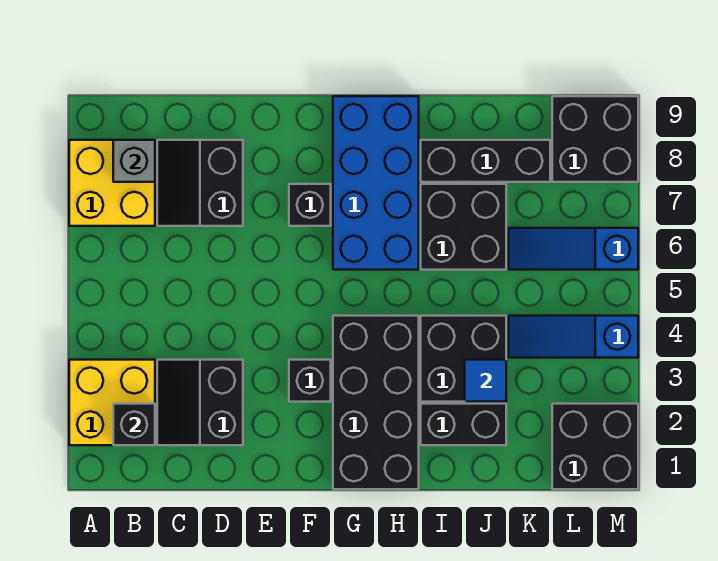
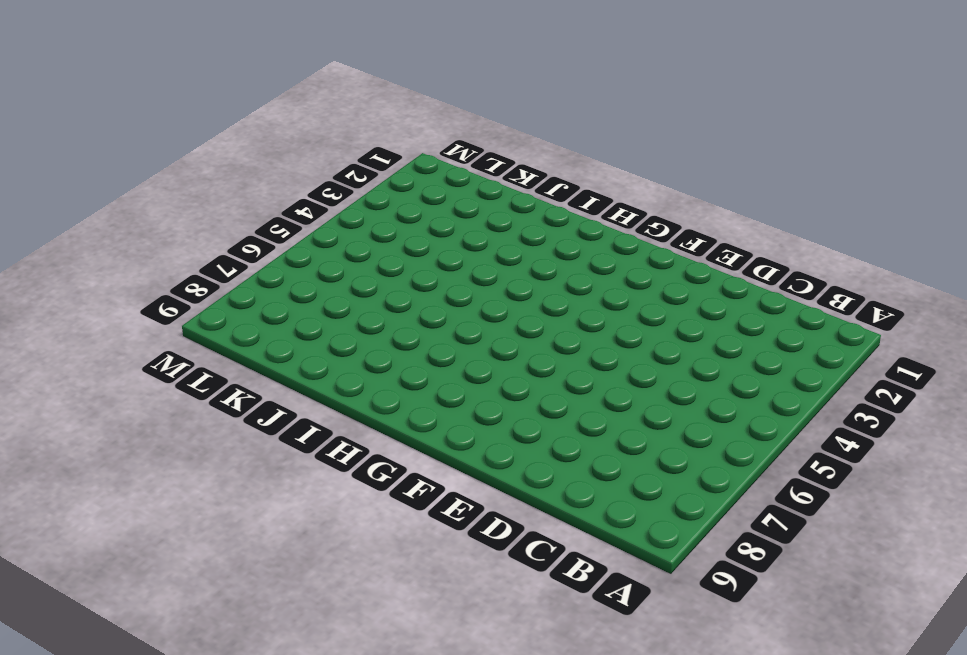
none -> yellow 2x2 brick [69,360,155,445]
none -> yellow 2x2 brick [69,140,155,226]
none -> black 2x2 slope [157,360,243,445]

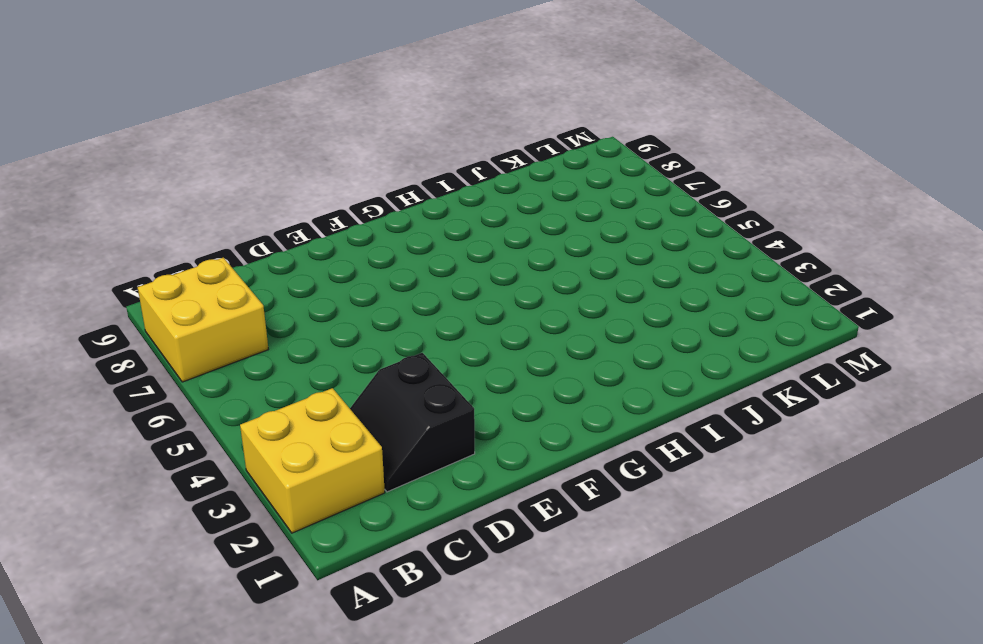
none -> black 2x2 slope [157,140,243,226]
none -> black 1x1 brick [289,360,331,402]
none -> black 1x1 brick [289,184,331,226]

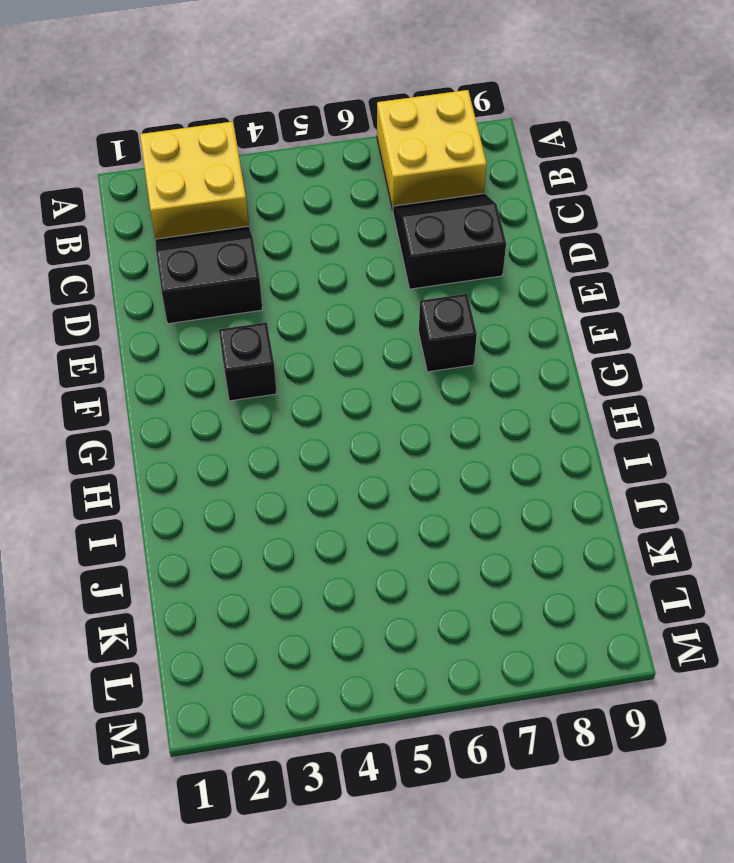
none -> black 2x4 brick [333,316,419,489]
none -> blue 2x4 brick [333,96,419,270]
none -> black 1x2 brick [421,404,506,445]

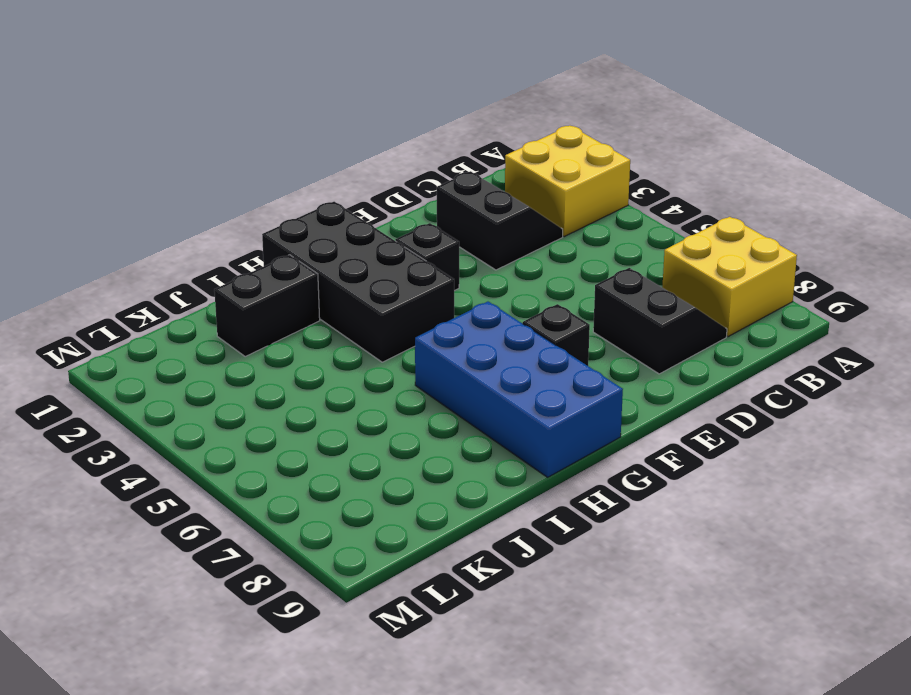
none -> black 2x2 brick [421,316,506,402]
none -> black 2x2 brick [421,184,506,270]
none -> black 1x3 brick [421,140,550,182]

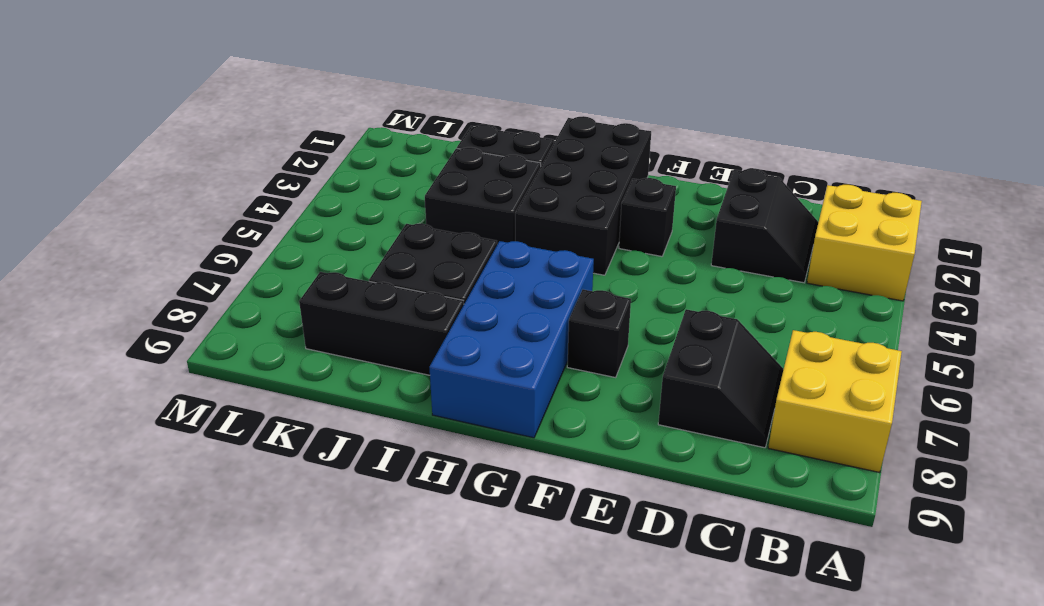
none -> blue 1x3 slope [509,316,638,358]
none -> blue 1x3 slope [509,228,638,270]
none -> black 2x2 brick [552,404,638,489]

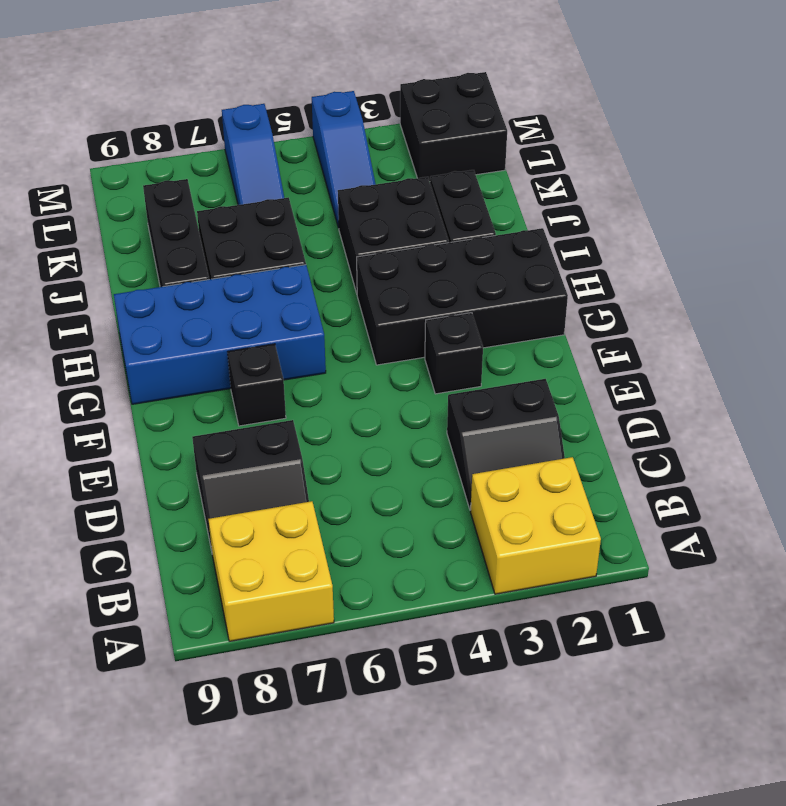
none -> black 2x2 brick [552,96,638,182]
none -> black 1x1 brick [113,404,155,445]
none -> grey 1x1 brick [113,140,155,182]

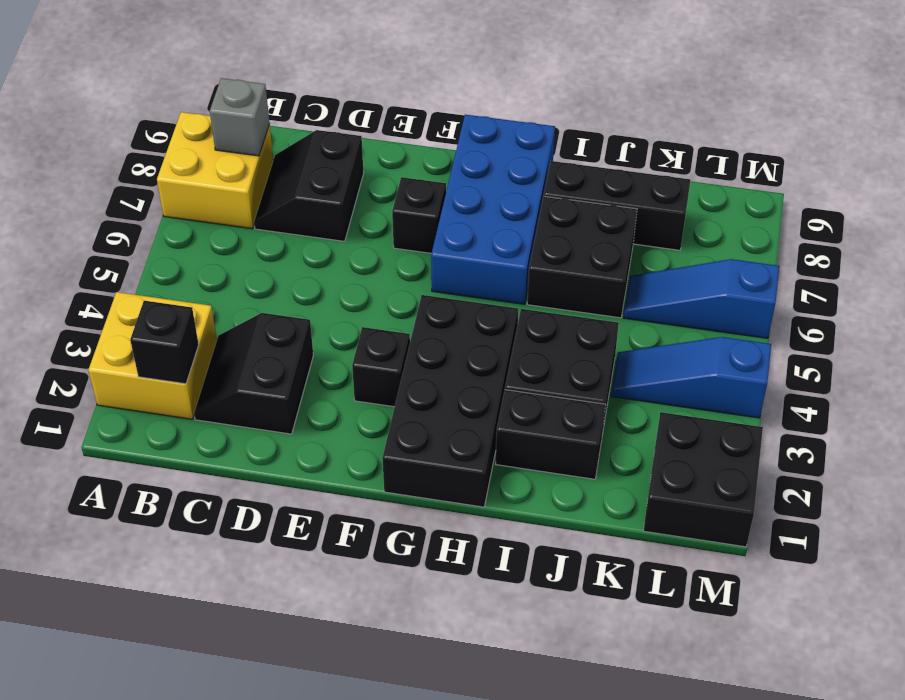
none -> black 2x2 brick [552,96,638,182]
none -> blue 1x1 tile [465,360,506,402]

